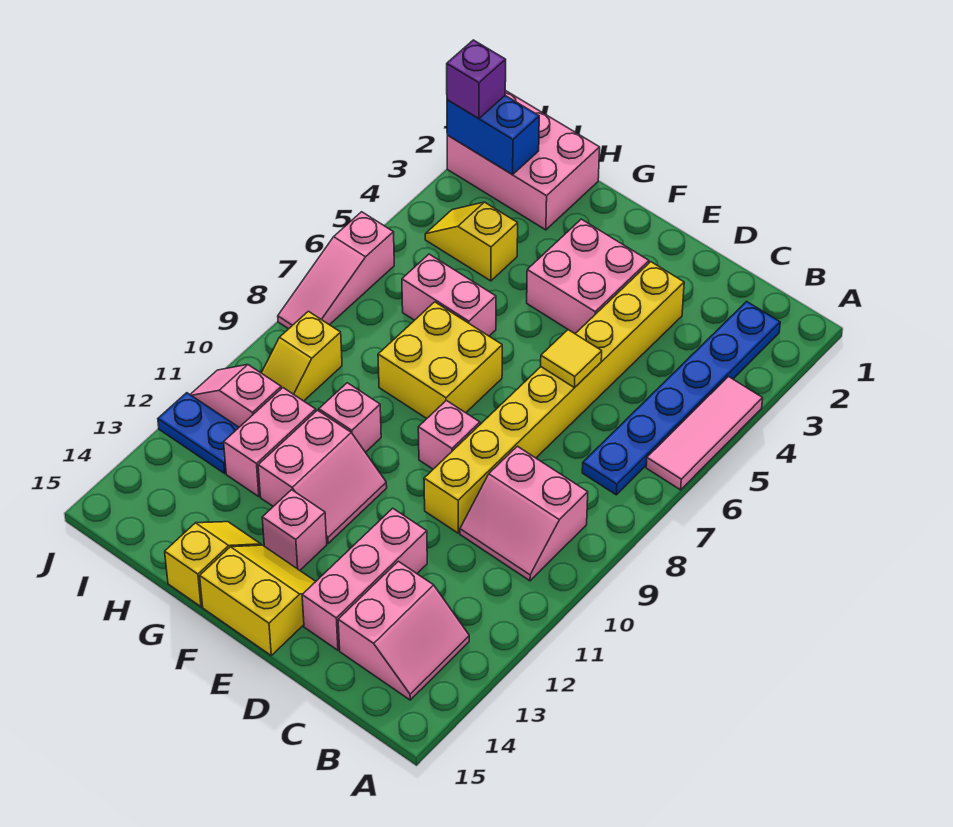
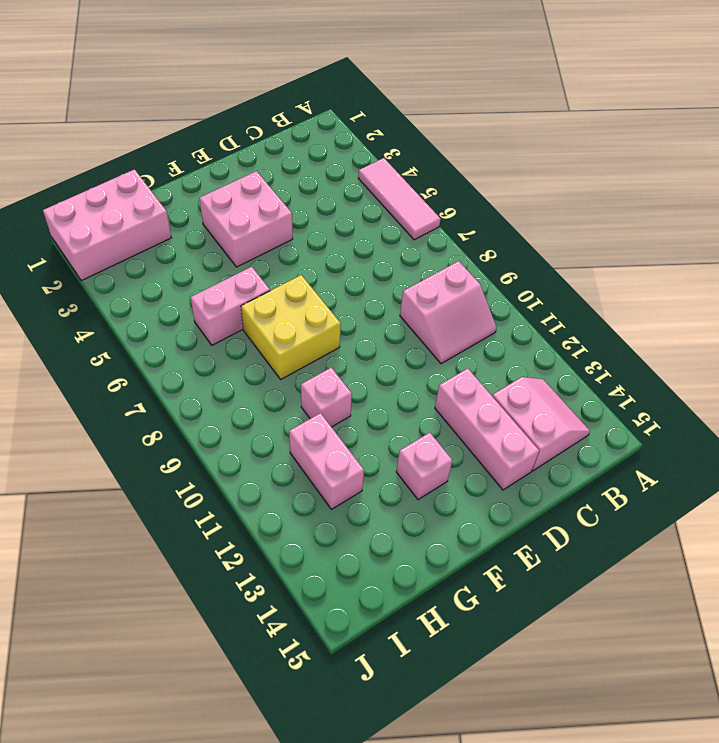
none -> blue 1x6 plate [582,302,780,495]
none -> yellow 1x8 brick [424,262,684,533]
none -> pink 1x1 brick [418,400,480,469]

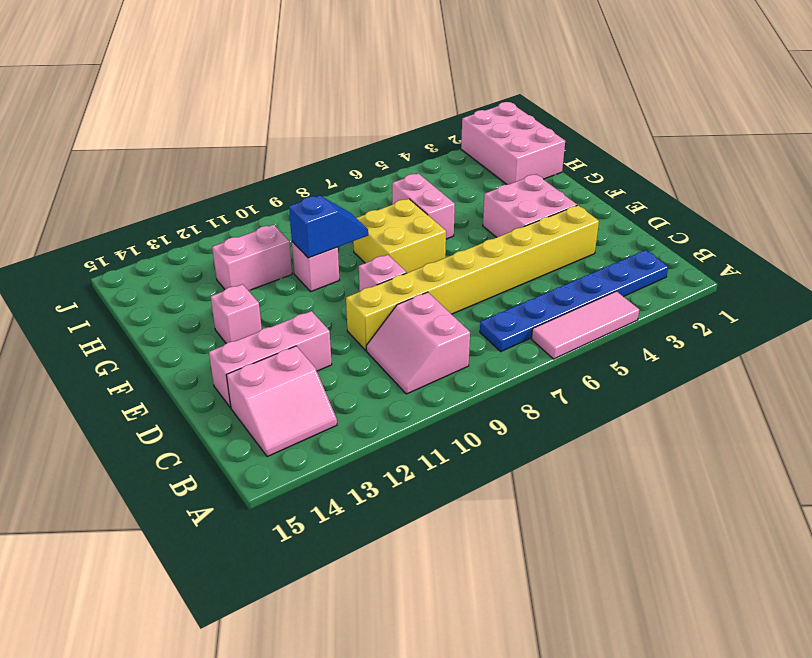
blue 1x2 slope [289,195,368,258] -> none
none -> yellow 2x2 slope [200,545,316,655]
none -> pink 2x2 slope [258,410,387,543]
none -> yellow 1x2 slope [165,522,261,607]

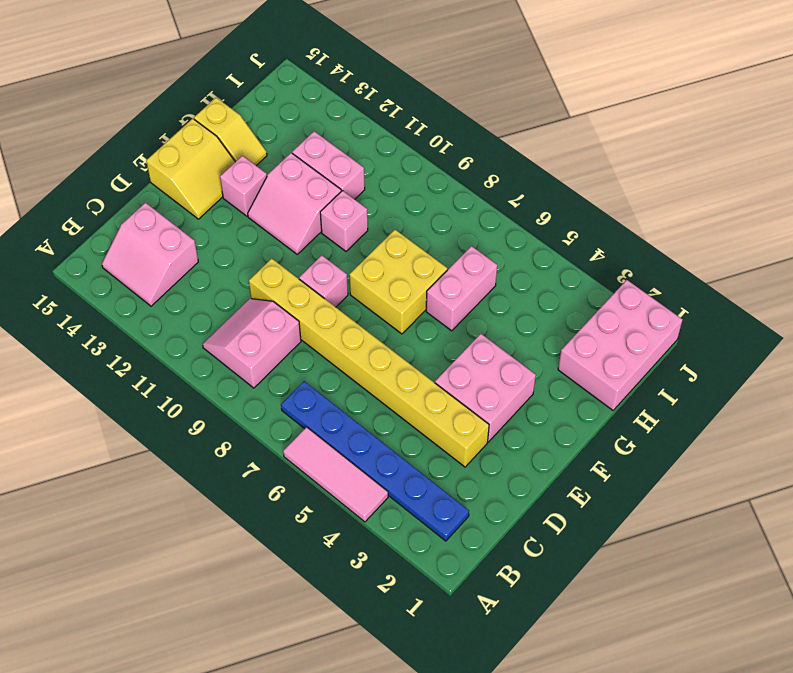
none -> pink 1x3 brick [302,508,427,650]
none -> yellow 1x2 slope [425,202,518,281]
none -> yellow 1x2 slope [262,311,342,401]

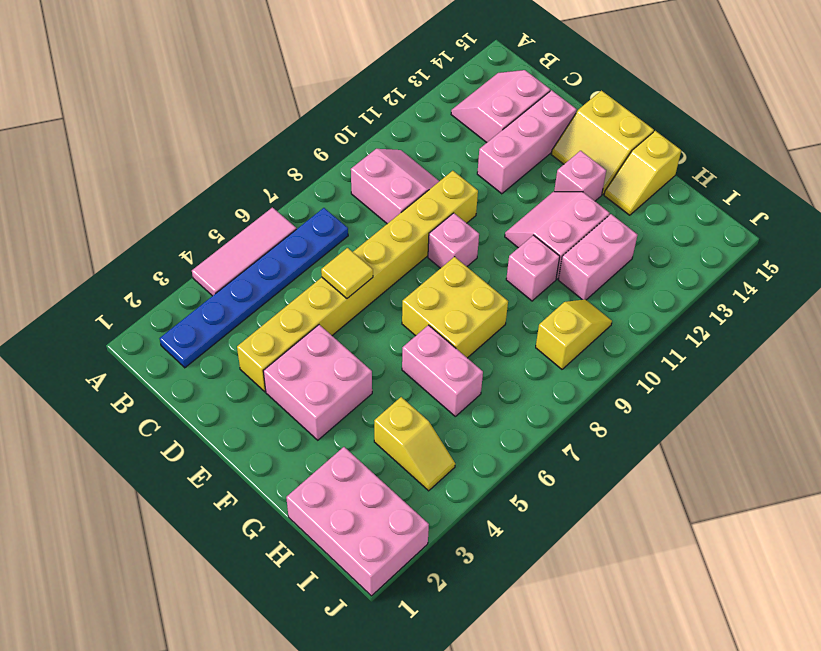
none -> pink 1x2 slope [190,365,281,427]
none -> blue 1x2 plate [158,393,239,473]
none -> pink 1x3 slope [278,212,394,329]

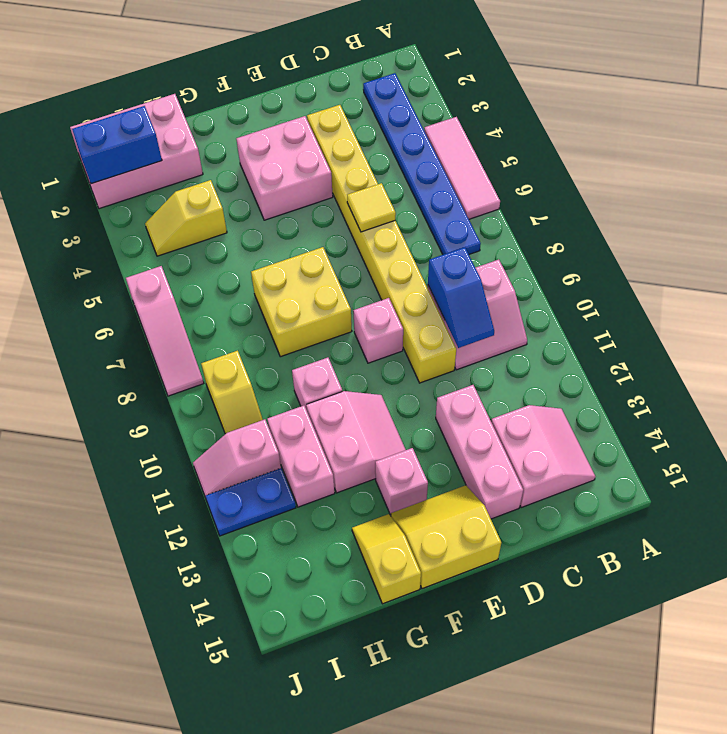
blue 1x2 slope [428,247,494,348] -> none
none -> pink 1x2 brick [402,254,496,336]
none -> purple 1x1 brick [447,40,506,118]

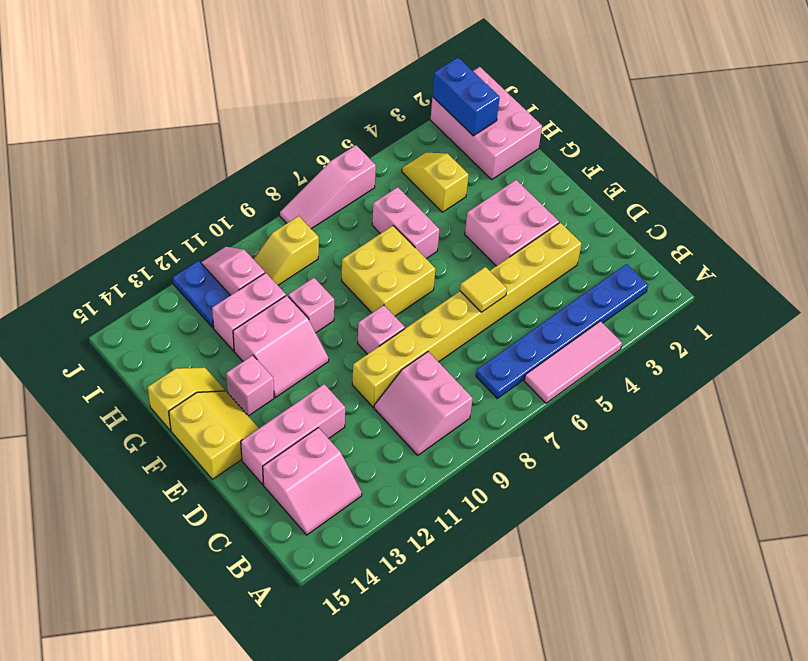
none -> purple 1x1 brick [447,40,506,118]

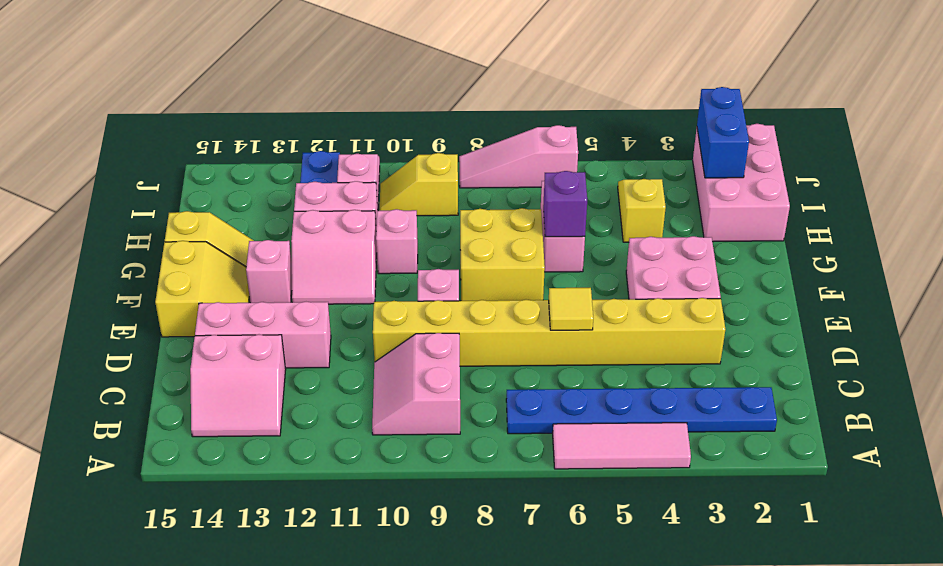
purple 1x1 brick [543,171,587,237] -> purple 1x1 brick moved to [447,40,506,118]

